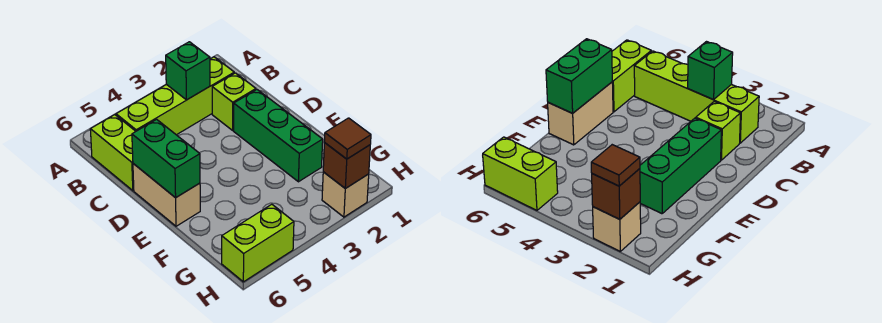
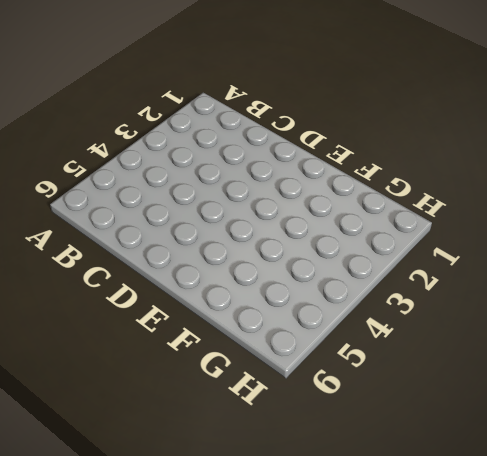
none -> lime 1x4 brick [116,57,234,135]
none -> lime 1x2 brick [90,114,136,191]

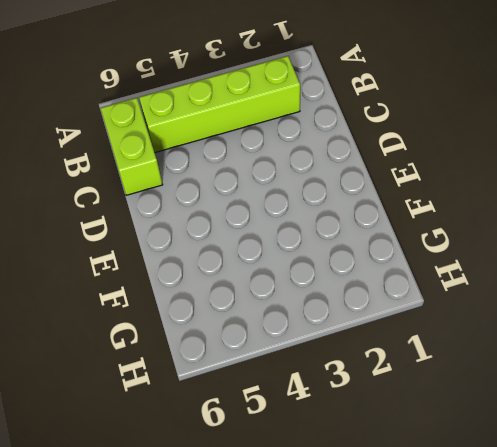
none -> lime 1x1 brick [212,73,256,130]
none -> green 1x3 brick [234,90,323,182]

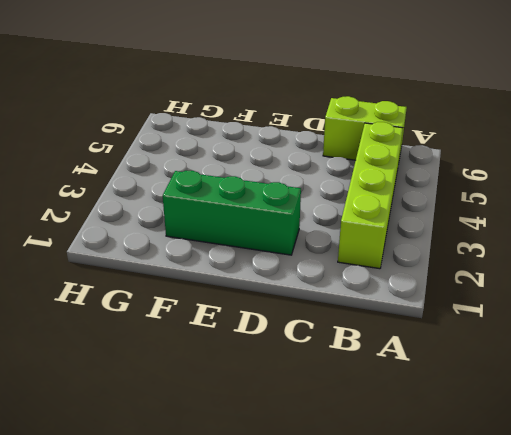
none -> lime 1x1 brick [212,73,256,130]
none -> tan 1x2 brick [133,164,200,226]

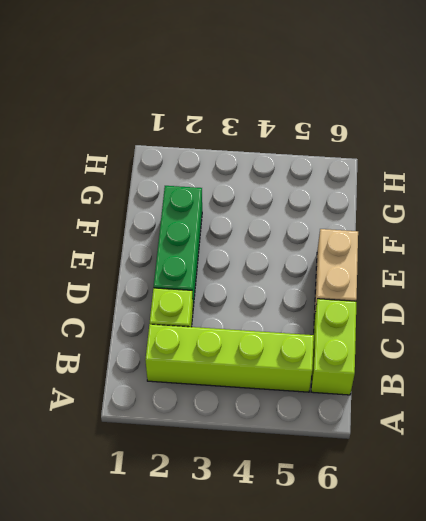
none -> tan 1x1 brick [322,172,369,217]
none -> lime 1x2 brick [222,204,294,282]

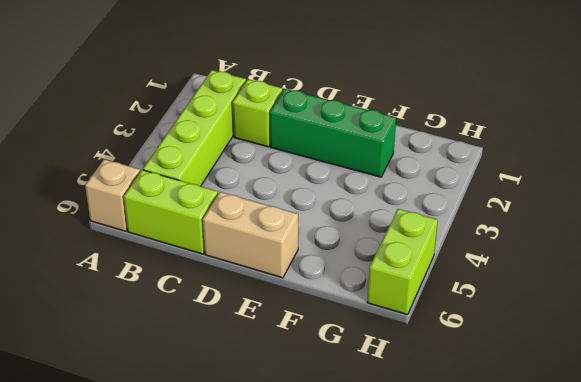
tan 1x1 brick [85,159,140,231] -> tan 1x1 brick moved to [322,172,369,217]
none -> green 1x1 brick [166,42,210,100]
none -> green 1x2 brick [132,119,200,198]

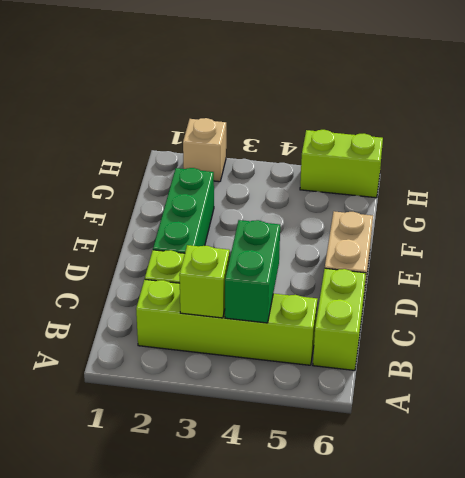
lime 1x1 brick [179,245,230,318] -> green 1x1 brick [166,42,210,100]
green 1x2 brick [225,220,280,323] -> green 1x2 brick moved to [132,119,200,198]
none -> brown 1x1 brick [323,143,370,189]
none -> brown 1x1 tile [324,118,371,159]

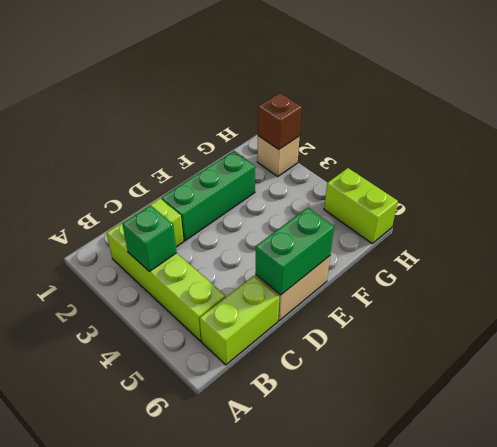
none -> brown 1x1 tile [324,118,371,159]

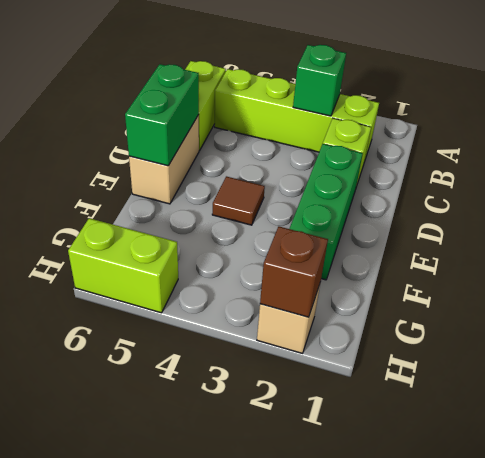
brown 1x1 tile [212,176,265,225] -> brown 1x1 tile moved to [324,118,371,159]

